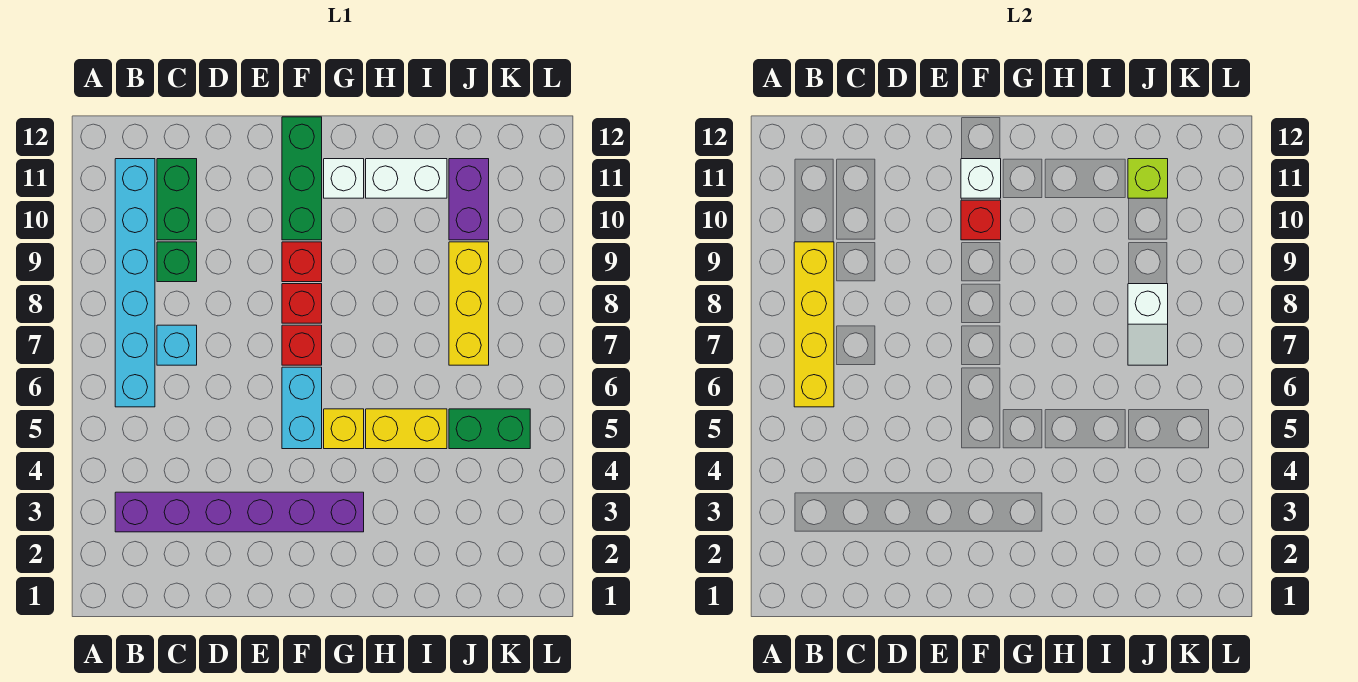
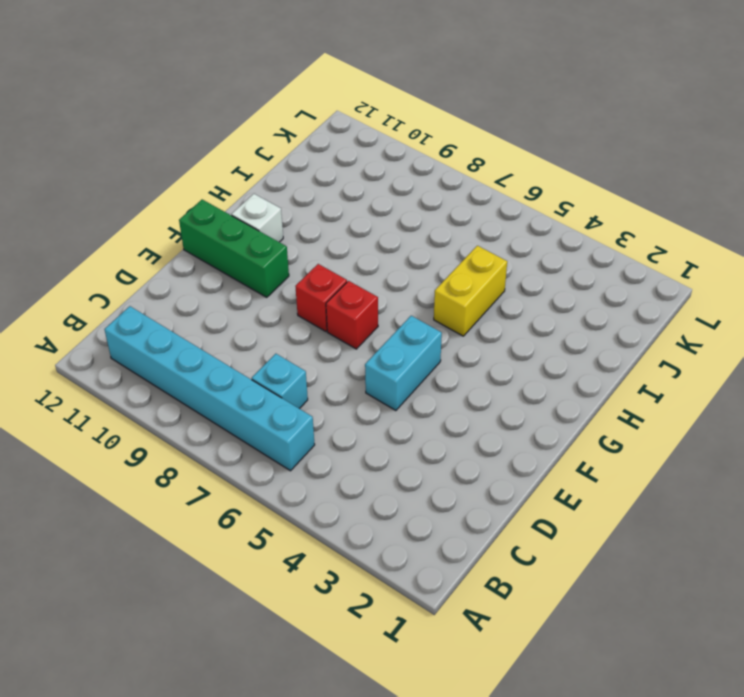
cyan 1x2 brick [365,316,442,411] -> cyan 1x2 brick turned to [282,367,322,449]
none -> purple 1x6 brick [115,492,364,532]
none -> green 1x1 brick [157,242,197,282]
none -> green 1x2 brick [157,159,197,240]

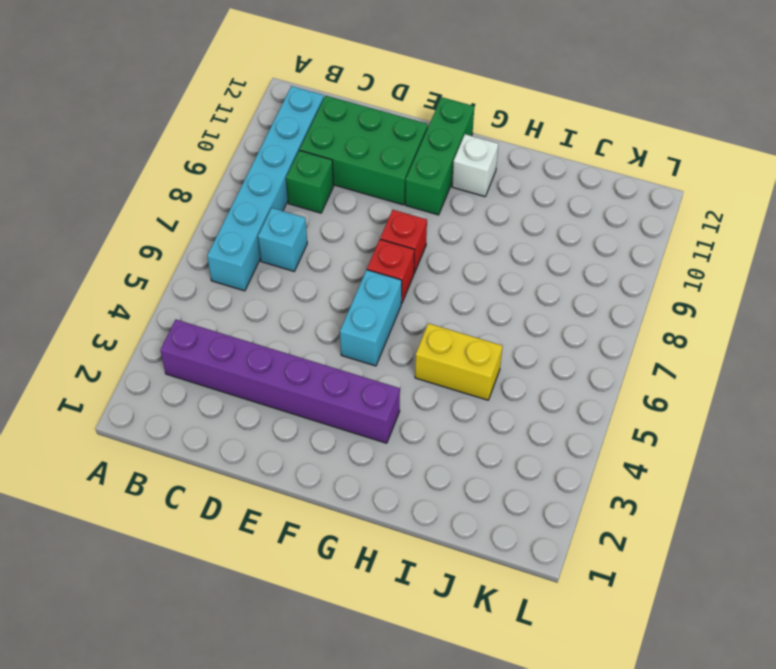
green 2x3 brick [300,96,428,205] -> green 1x2 brick [157,159,197,240]
none -> red 1x1 brick [282,242,322,282]
none -> yellow 1x1 brick [324,409,364,449]
none -> white 1x2 brick [366,159,447,198]

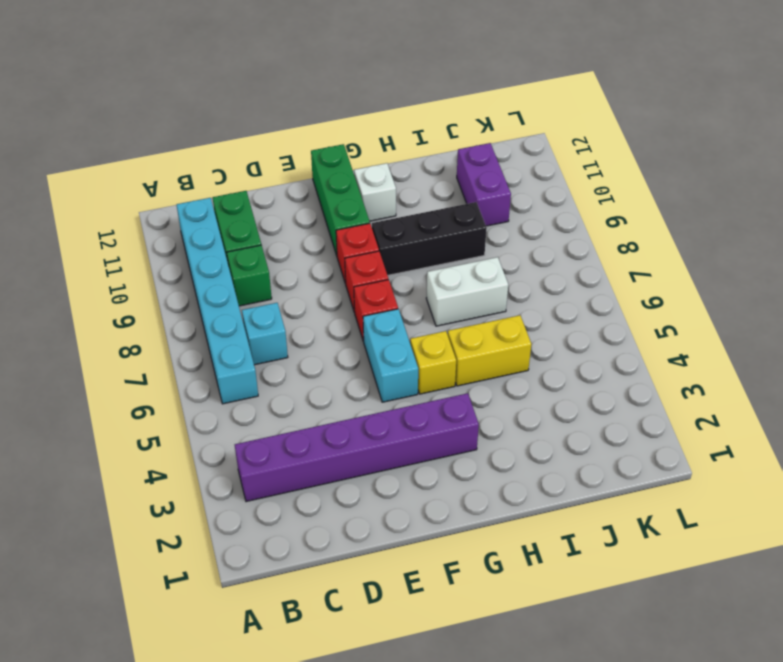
black 1x3 brick [372,202,487,275] -> none
white 1x2 brick [426,257,508,326] -> white 1x2 brick moved to [366,159,447,198]
none -> green 1x2 brick [449,409,530,449]
none -> yellow 1x3 brick [449,242,489,365]
none -> yellow 1x4 brick [794,242,834,407]

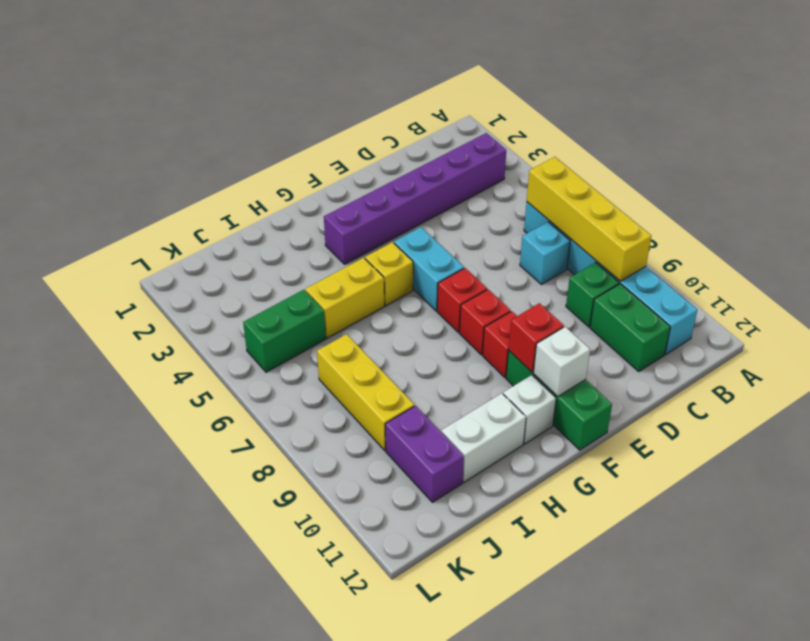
none -> white 1x2 slope [1128,284,1168,365]
none -> lime 1x1 brick [1128,159,1168,198]

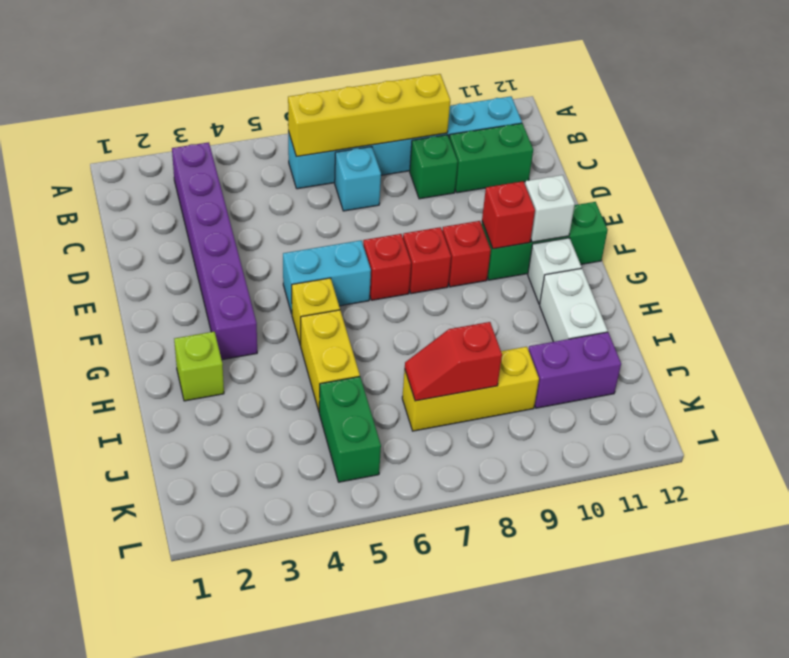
lime 1x1 brick [174,332,224,401] -> lime 1x1 brick moved to [1128,159,1168,198]
red 1x2 slope [405,322,502,401] -> white 1x2 slope [1128,284,1168,365]

